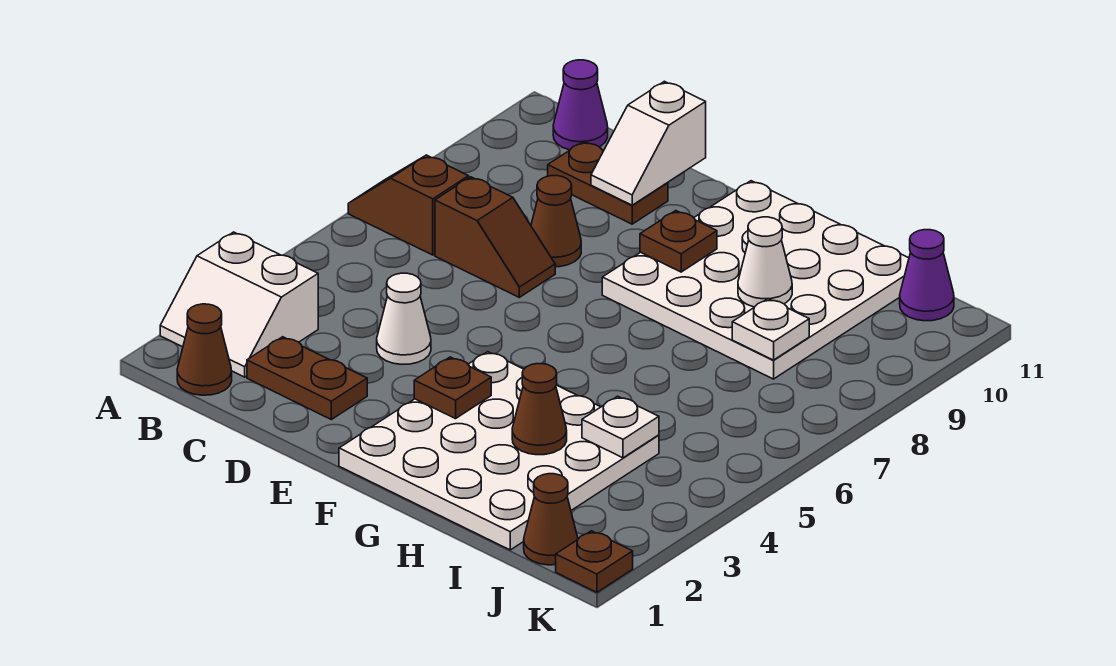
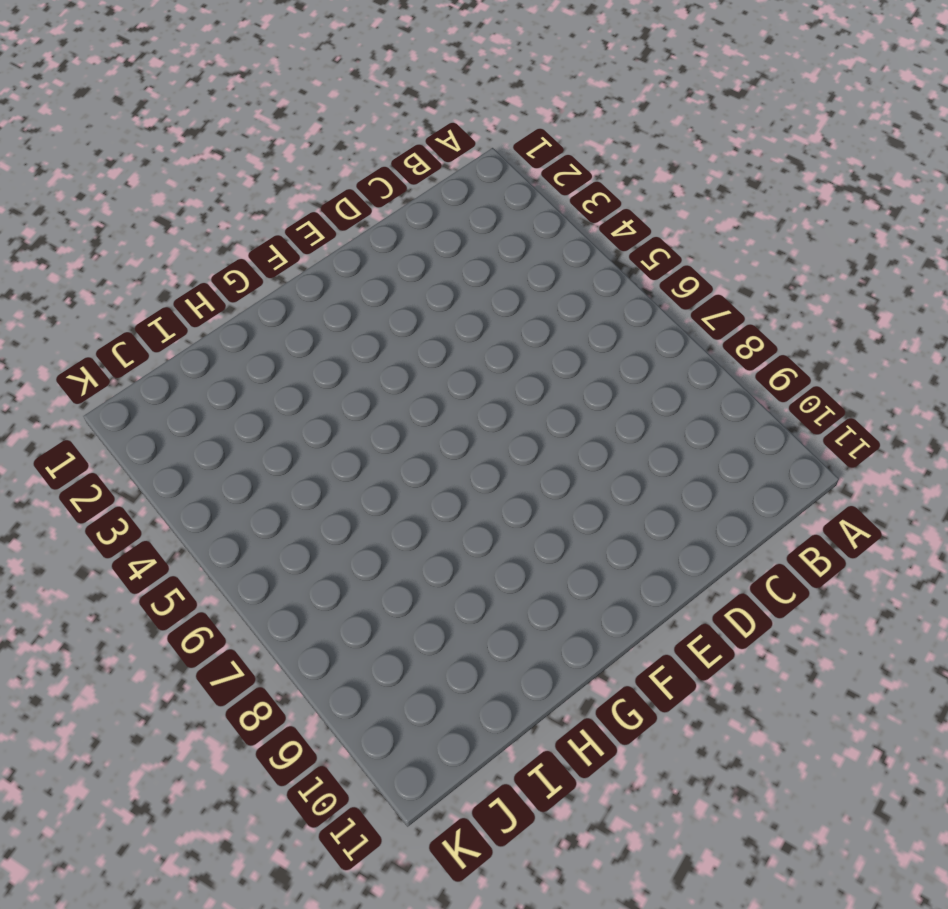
none -> white 2x2 slope [160,232,318,377]
none -> brown 1x2 slope [348,155,469,255]
none -> brown 1x1 cone [177,304,232,395]

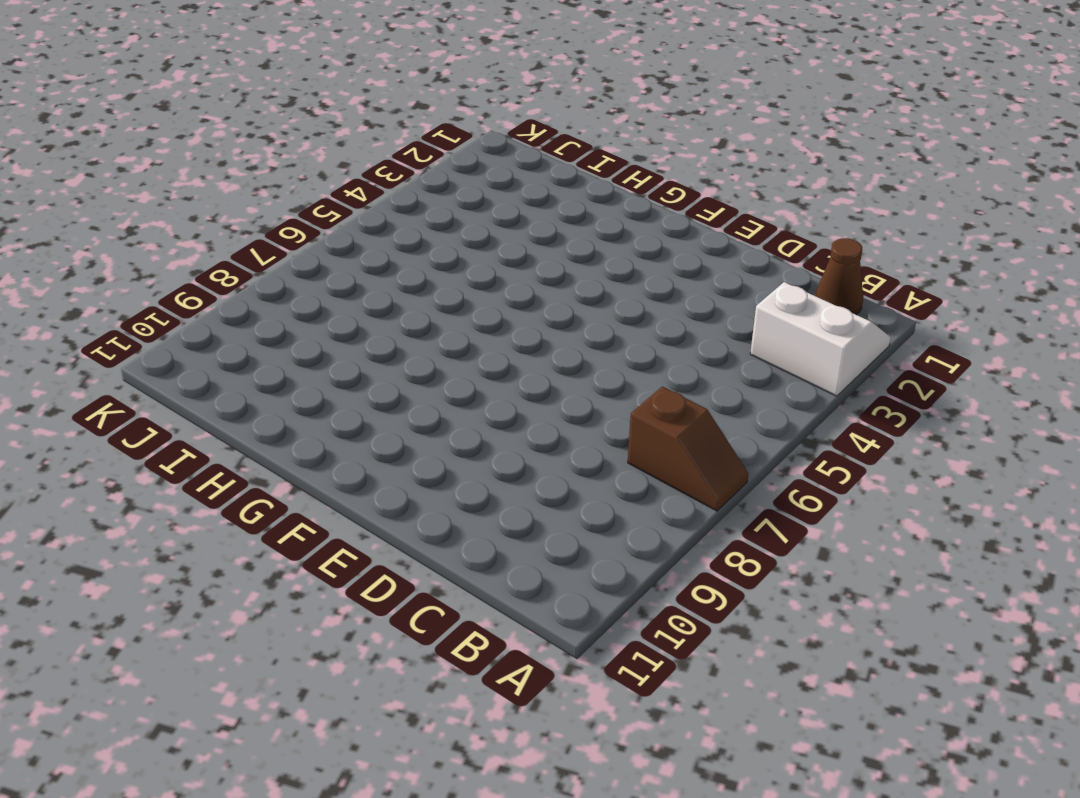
none -> purple 1x1 cone [553,60,608,150]
none -> brown 1x2 plate [247,337,367,419]
none -> brown 1x2 slope [435,177,555,297]

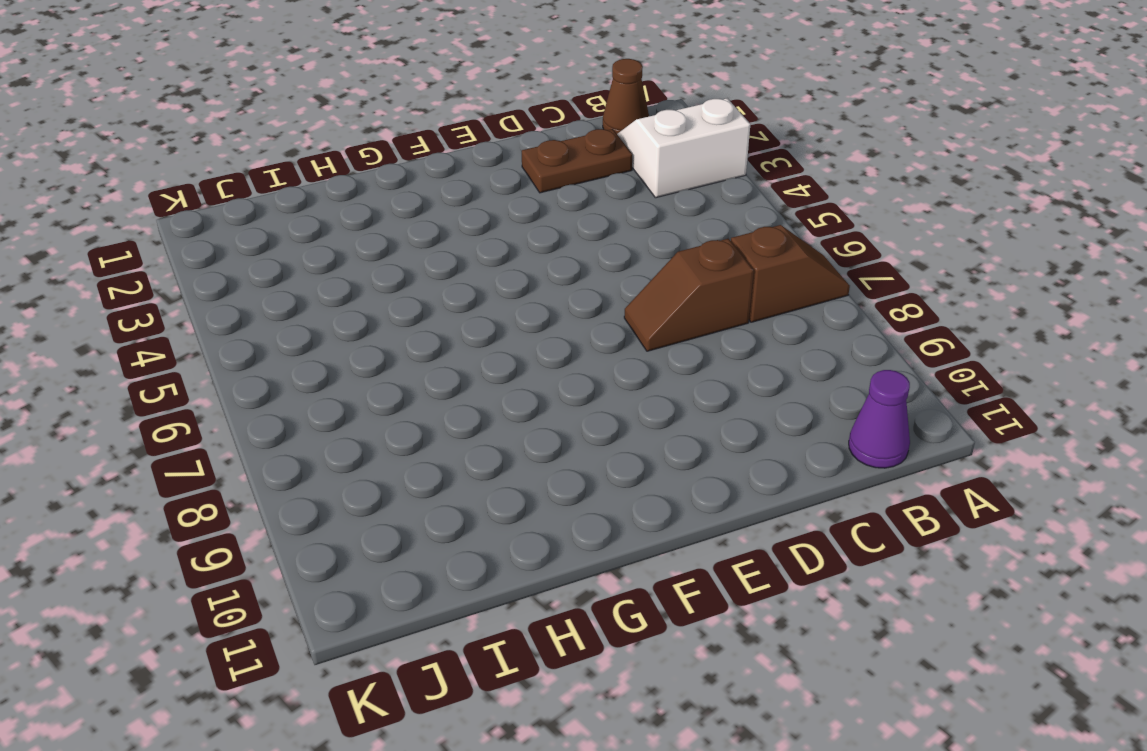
none -> brown 1x2 plate [548,141,668,224]
none -> white 1x1 cone [377,273,431,364]
none -> brown 1x1 cone [531,176,581,267]

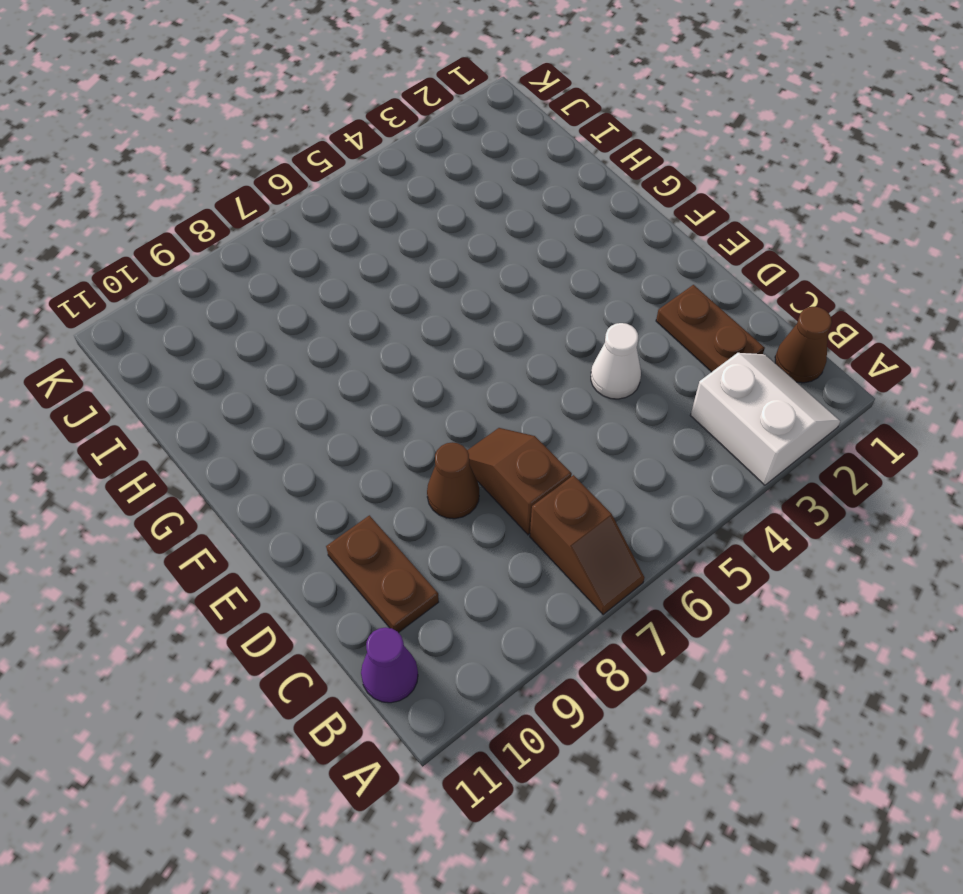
none -> white 4x4 plate [339,352,659,550]
none -> white 4x4 plate [602,181,909,379]
none -> brown 1x1 cone [524,474,578,565]

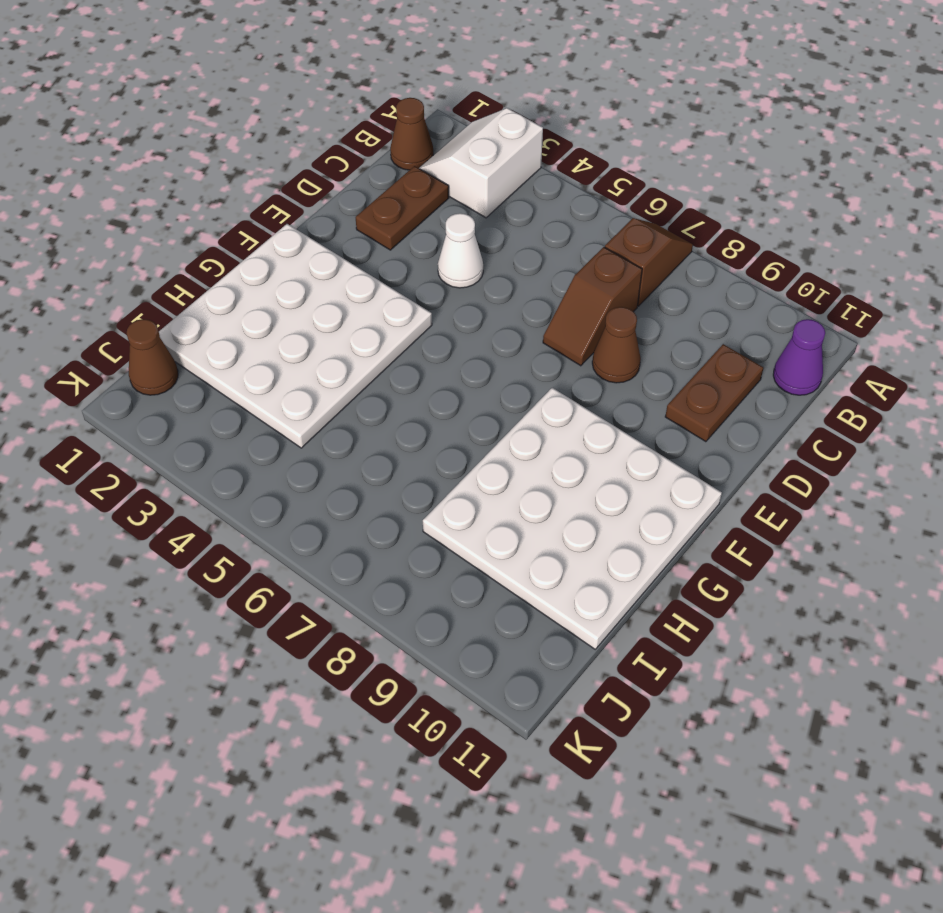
none -> purple 1x1 cone [900,230,954,321]
none -> brown 1x1 plate [556,531,633,592]
none -> white 1x2 slope [591,81,706,205]

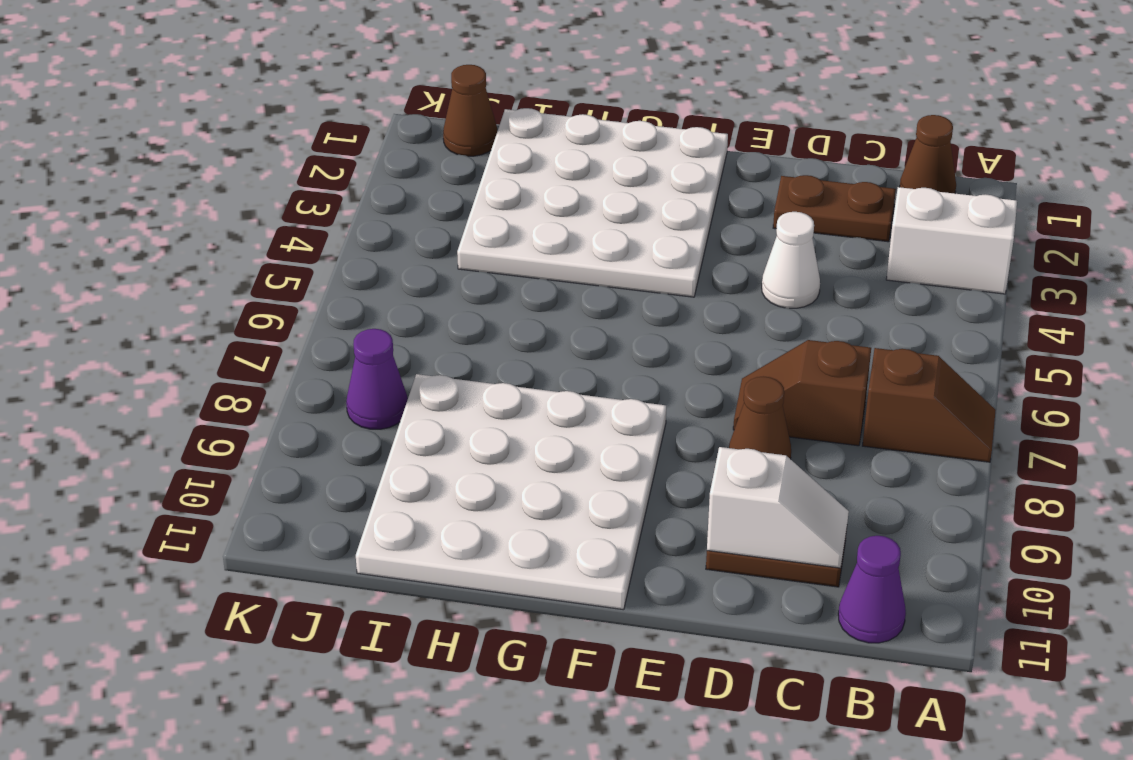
white 1x2 slope [707,447,849,568] -> white 1x2 slope turned to [591,81,706,205]
purple 1x1 cone [346,329,408,429] -> purple 1x1 cone moved to [900,230,954,321]
none -> brown 1x1 plate [556,531,633,592]
none -> brown 1x1 plate [414,357,491,419]
none -> brown 1x1 plate [640,211,717,272]

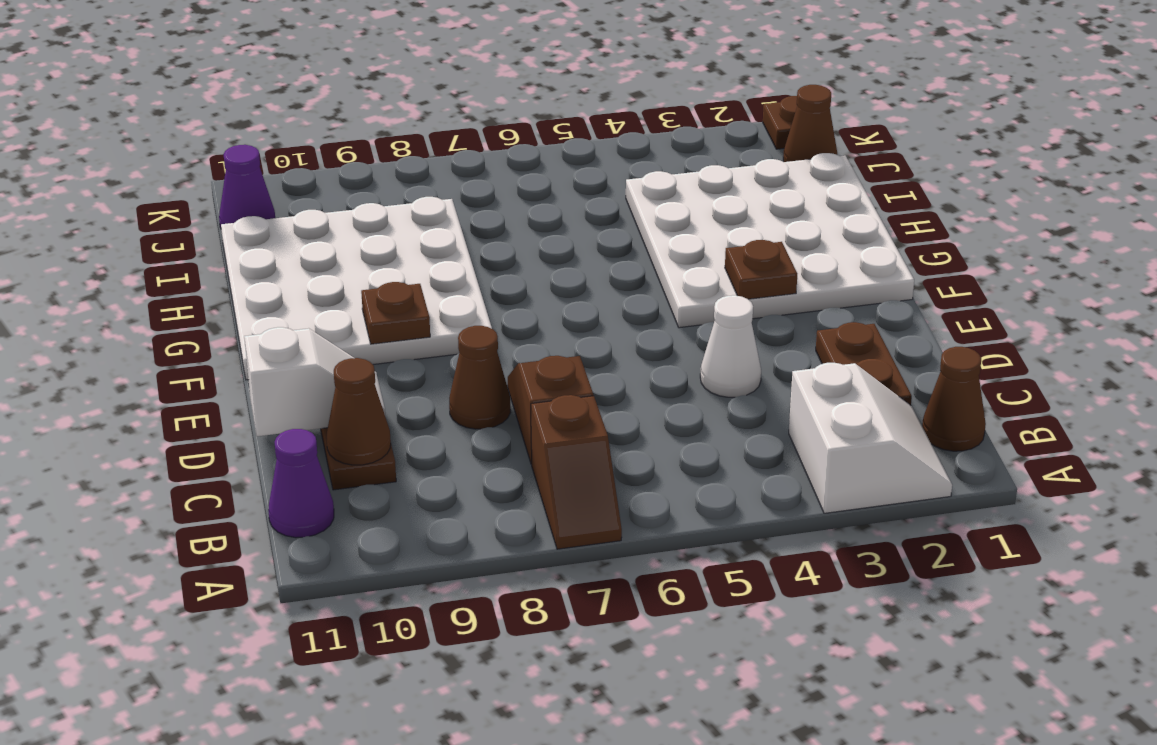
brown 1x1 cone [327,358,391,465] -> brown 1x1 cone moved to [512,364,567,455]
none -> white 1x1 cone [738,217,792,307]
none -> white 1x1 plate [582,396,659,458]
none -> white 1x1 plate [732,299,809,360]

